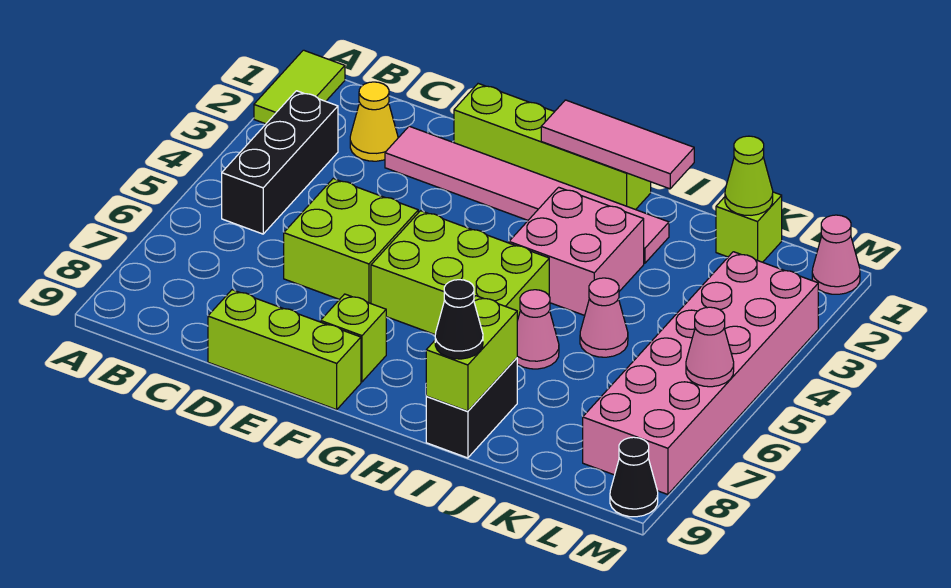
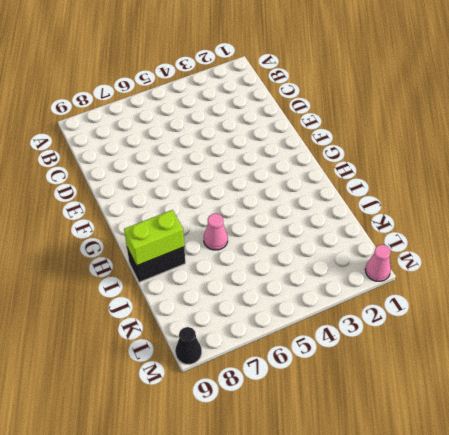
none -> lime 1x2 tile [254,50,345,124]
none -> black 1x3 brick [222,91,338,234]
none -> yellow 1x1 cone [350,82,398,161]

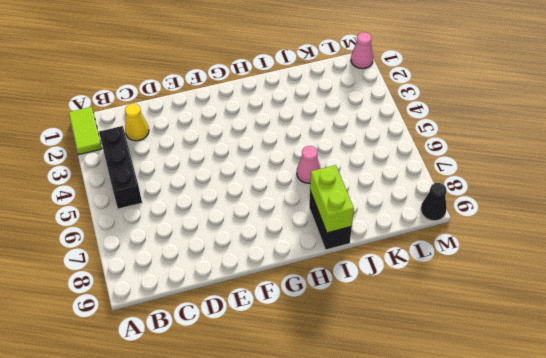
none -> pink 1x6 tile [385,126,669,263]
none -> lime 2x2 brick [284,179,418,304]
none -> lime 1x3 brick [208,290,361,410]

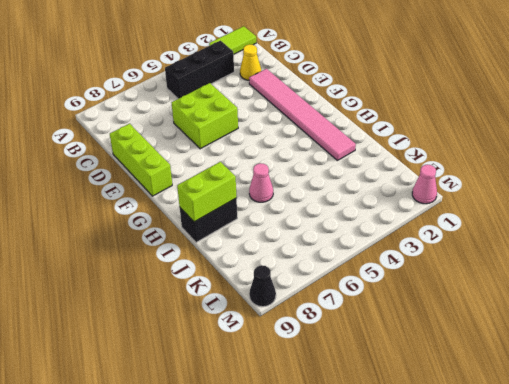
none -> lime 1x4 brick [454,84,651,210]
none -> lime 2x3 brick [371,211,549,334]
none -> lime 1x1 brick [321,294,386,382]

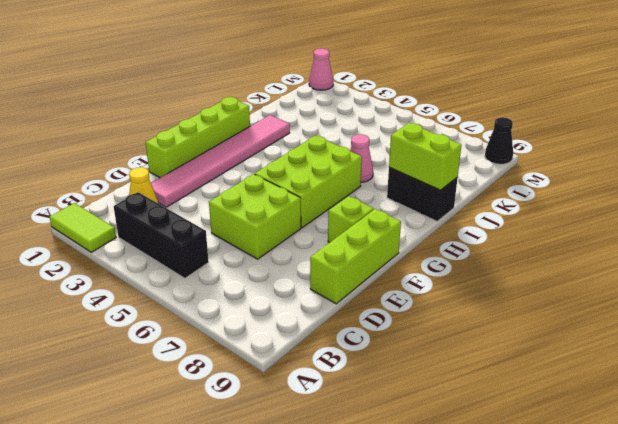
none -> pink 2x2 brick [509,187,644,315]
none -> pink 1x1 cone [580,278,628,357]
none -> lime 1x1 brick [716,192,782,262]

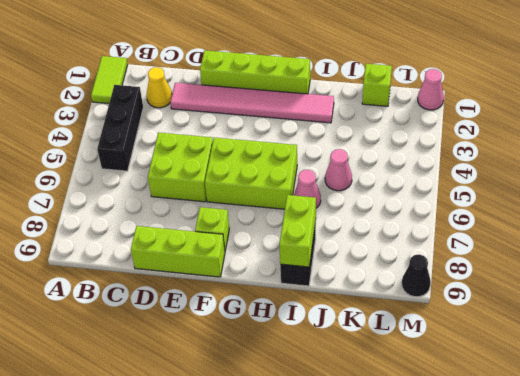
none -> pink 2x2 brick [509,187,644,315]
none -> pink 2x6 brick [583,252,818,495]
none -> pink 1x3 tile [541,100,694,189]

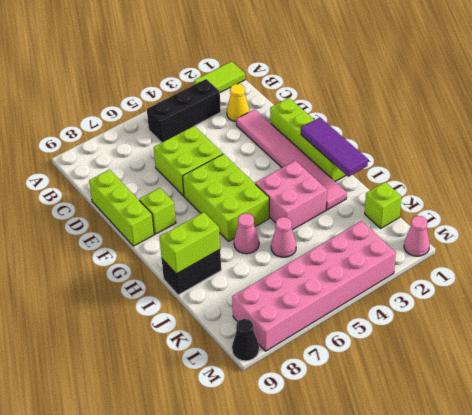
purple 1x3 tile [301,118,368,177] -> pink 1x3 tile [541,100,694,189]
none -> lime 1x1 cone [725,136,773,215]
none -> pink 1x1 cone [686,307,734,387]
none -> black 1x1 cone [435,280,483,359]

